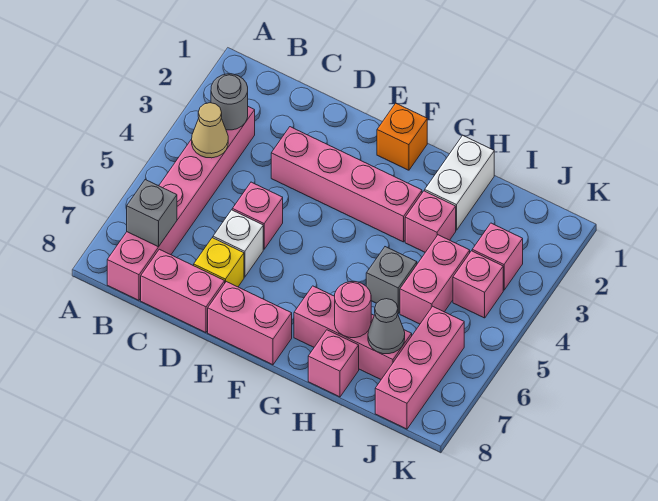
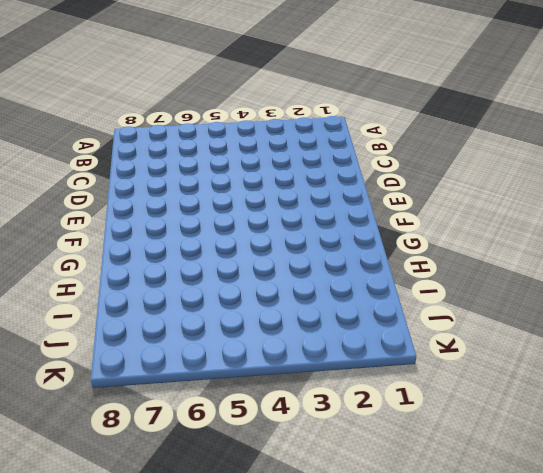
none -> pink 1x6 brick [107,107,255,300]
none -> pink 1x2 brick [141,249,225,333]
none -> pink 1x4 brick [271,127,422,242]

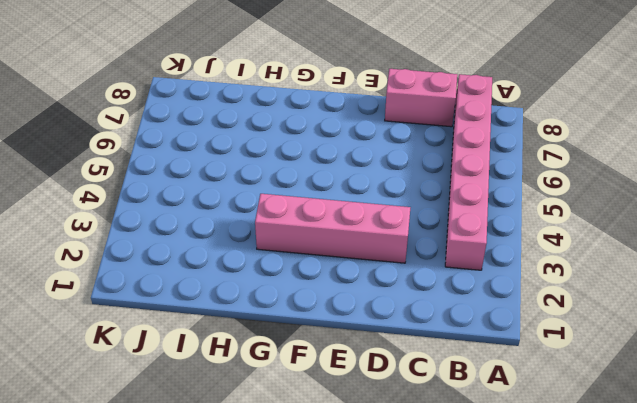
none -> pink 1x1 brick [232,182,283,249]
none -> white 1x1 brick [213,210,263,277]
none -> yellow 1x1 brick [194,238,244,287]

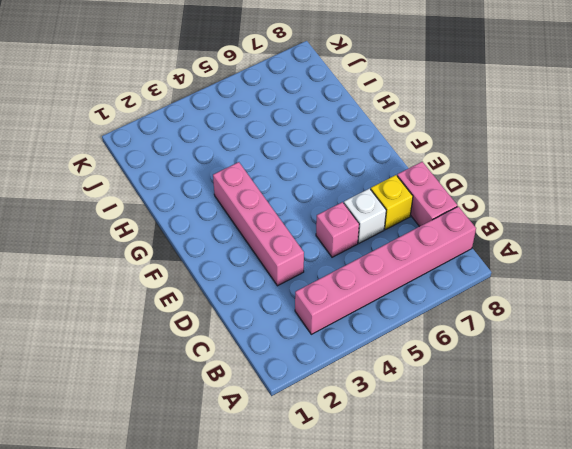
none -> pink 1x2 brick [208,282,292,365]
none -> orange 1x1 brick [377,103,427,170]
none -> pink 1x3 brick [294,286,412,379]

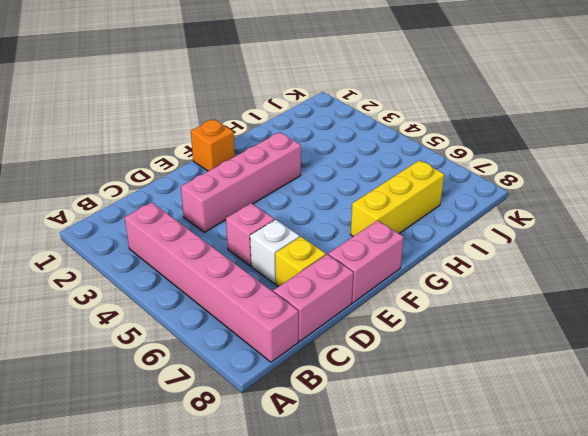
yellow 1x3 brick [351,160,444,236] -> pink 1x3 brick [294,286,412,379]
none -> white 1x2 brick [425,135,494,230]
none -> pink 1x1 brick [405,191,456,252]
none -> grey 1x1 brick [366,247,417,313]

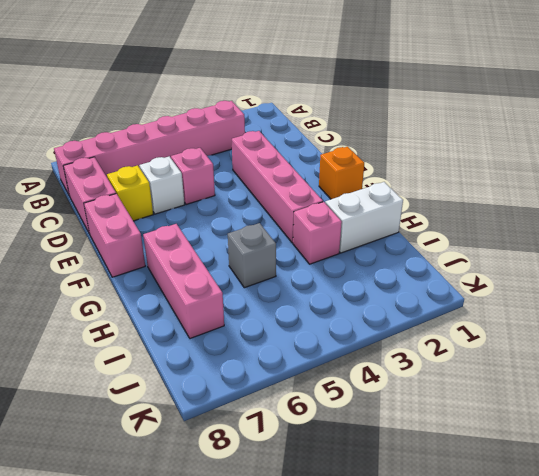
none -> pink 1x1 brick [308,330,359,397]
none -> pink 1x2 brick [400,235,470,324]
none -> pink 1x1 brick [472,223,523,290]

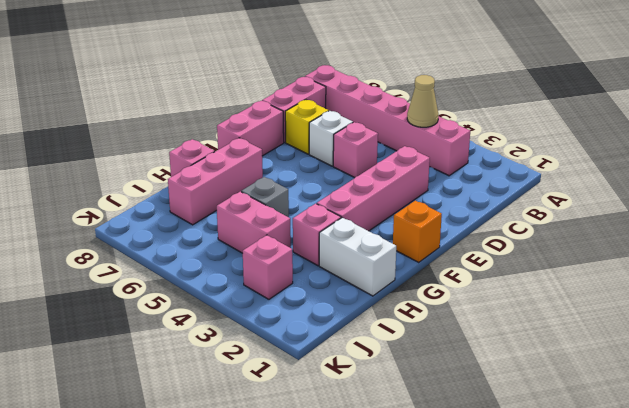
none -> pink 1x1 brick [453,251,503,318]
none -> pink 1x3 brick [375,306,464,429]
none -> grey 1x1 round brick [211,74,248,130]

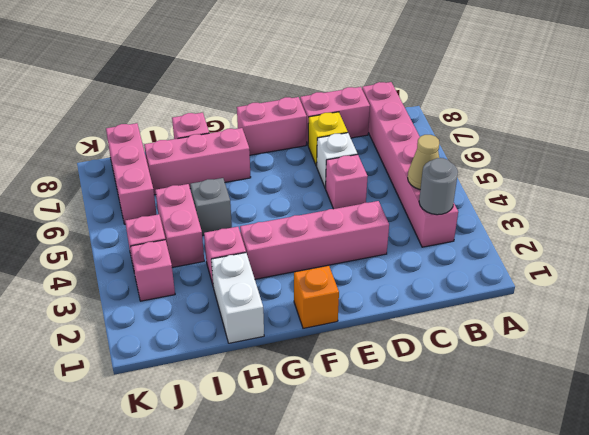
none -> grey 1x1 brick [127,179,177,247]
none -> pink 1x1 round brick [335,282,371,338]
none -> grey 1x1 cone [368,299,405,354]

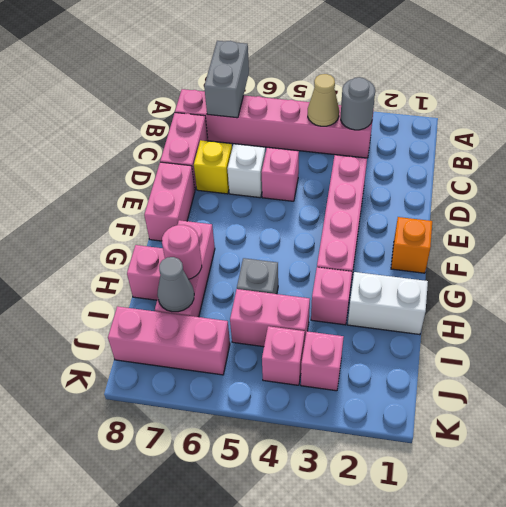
grey 1x2 brick [204,41,249,118] -> grey 1x1 brick [127,179,177,247]

